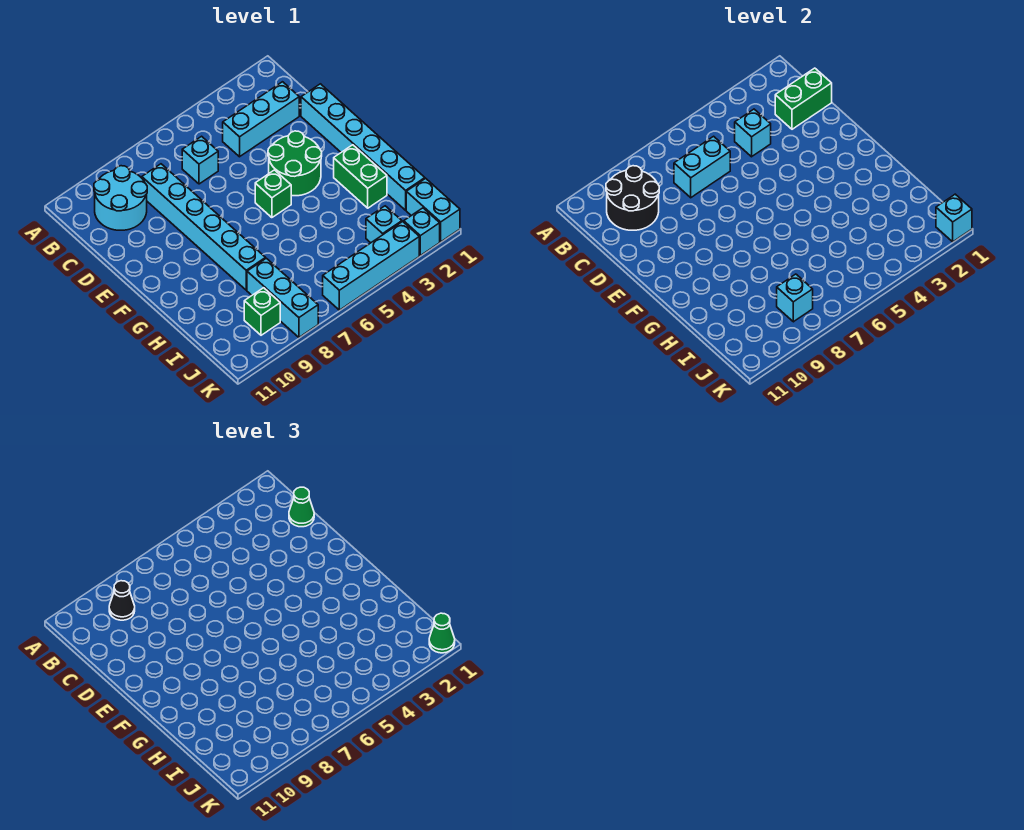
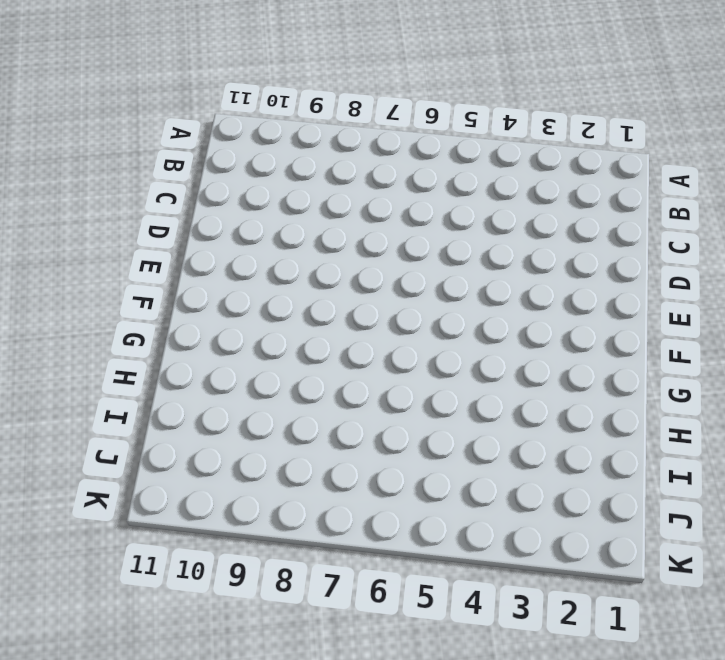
none -> cyan 2x2 round brick [94,166,147,230]
none -> cyan 1x3 brick [223,82,299,157]
none -> cyan 1x1 brick [182,136,218,184]

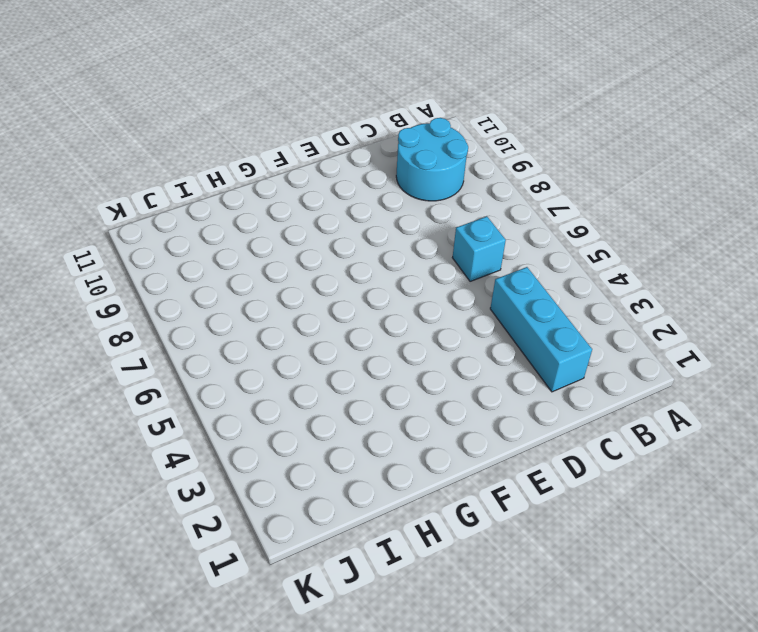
none -> cyan 1x6 brick [142,164,266,290]
none -> cyan 1x6 brick [301,84,425,210]
none -> green 2x2 round brick [268,131,322,196]

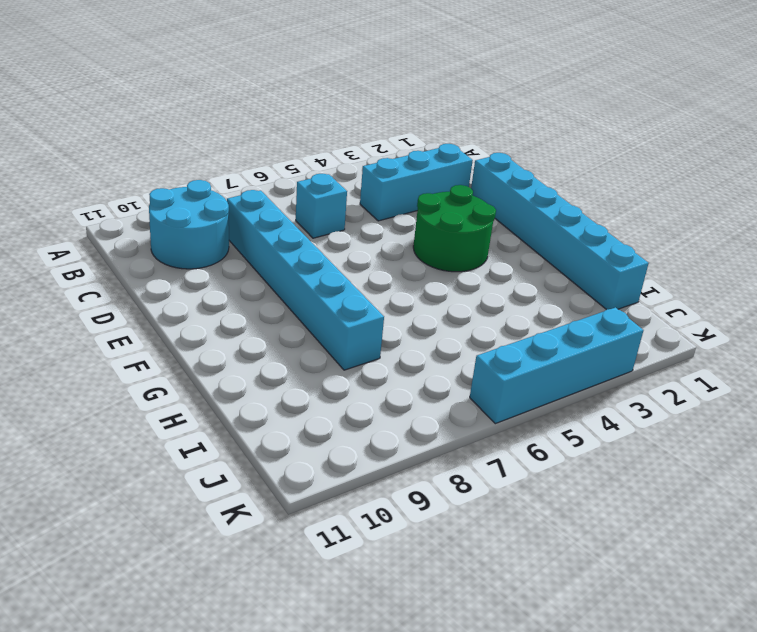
none -> green 1x1 brick [255,170,291,218]
none -> green 1x2 brick [334,145,387,208]
none -> cyan 1x3 brick [247,258,318,337]

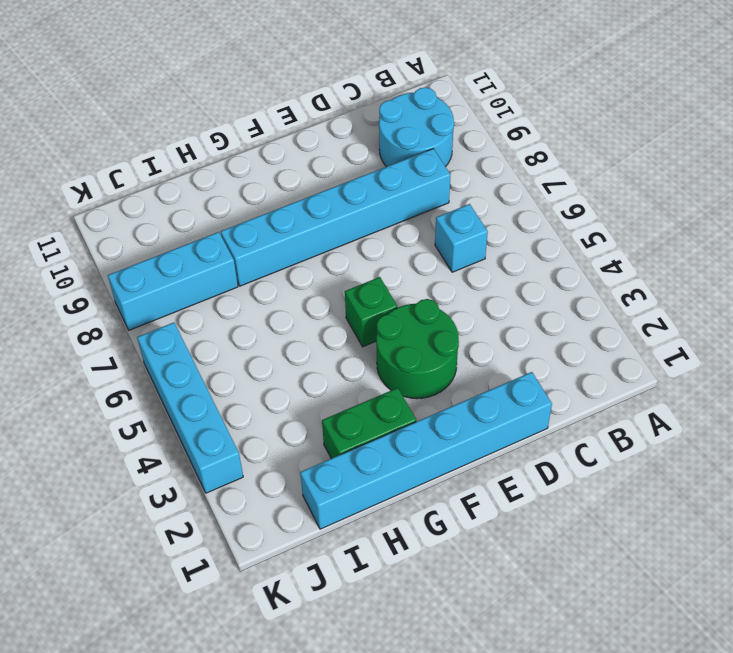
none -> cyan 1x3 brick [223,82,299,157]
none -> cyan 1x2 brick [406,178,460,242]
none -> cyan 1x1 brick [366,206,402,243]

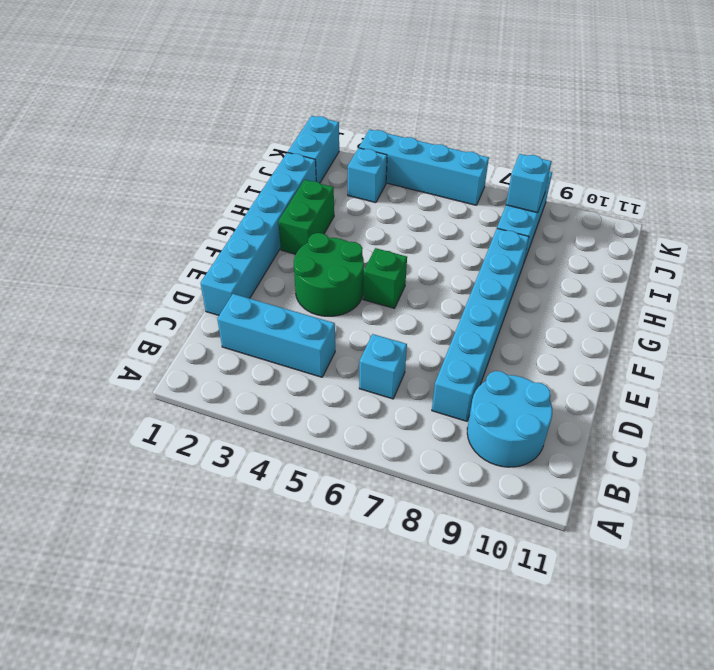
none -> green 1x1 brick [244,288,280,335]
none -> cyan 1x1 brick [404,208,440,255]
none -> black 2x2 round brick [606,166,659,230]

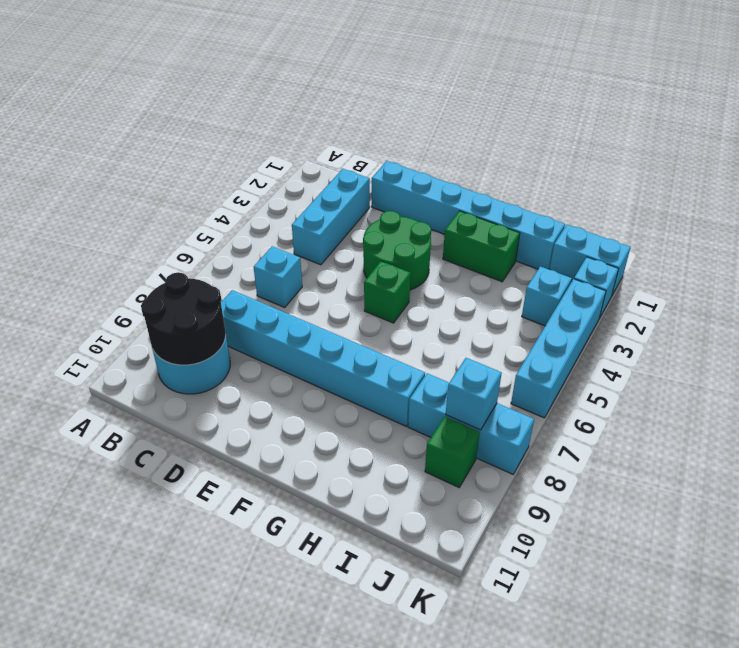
none -> green 1x2 brick [775,68,832,129]
none -> cyan 1x1 brick [735,109,771,157]
none -> cyan 1x2 brick [674,136,730,198]

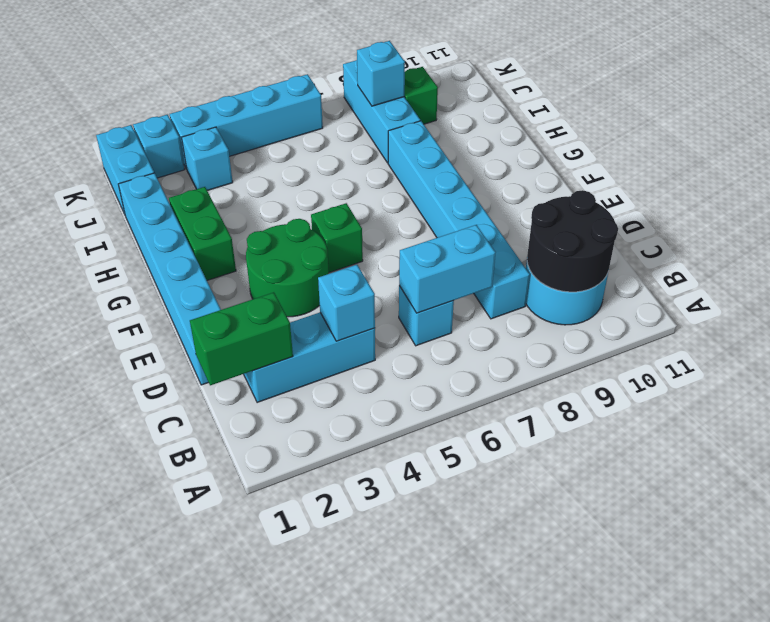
none -> cyan 1x1 brick [936,194,972,242]
none -> black 1x1 cone [109,581,135,620]
none -> green 1x1 cone [289,487,314,527]

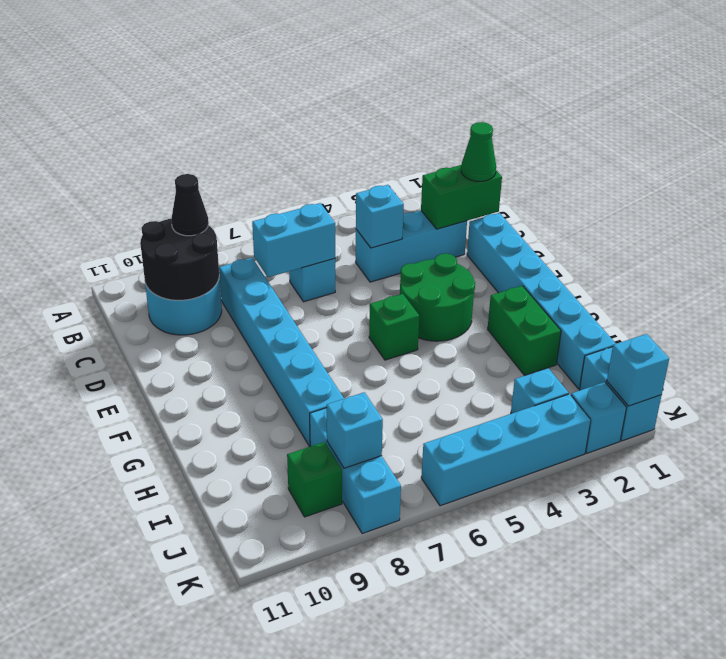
none -> green 1x1 cone [429,613,455,653]

